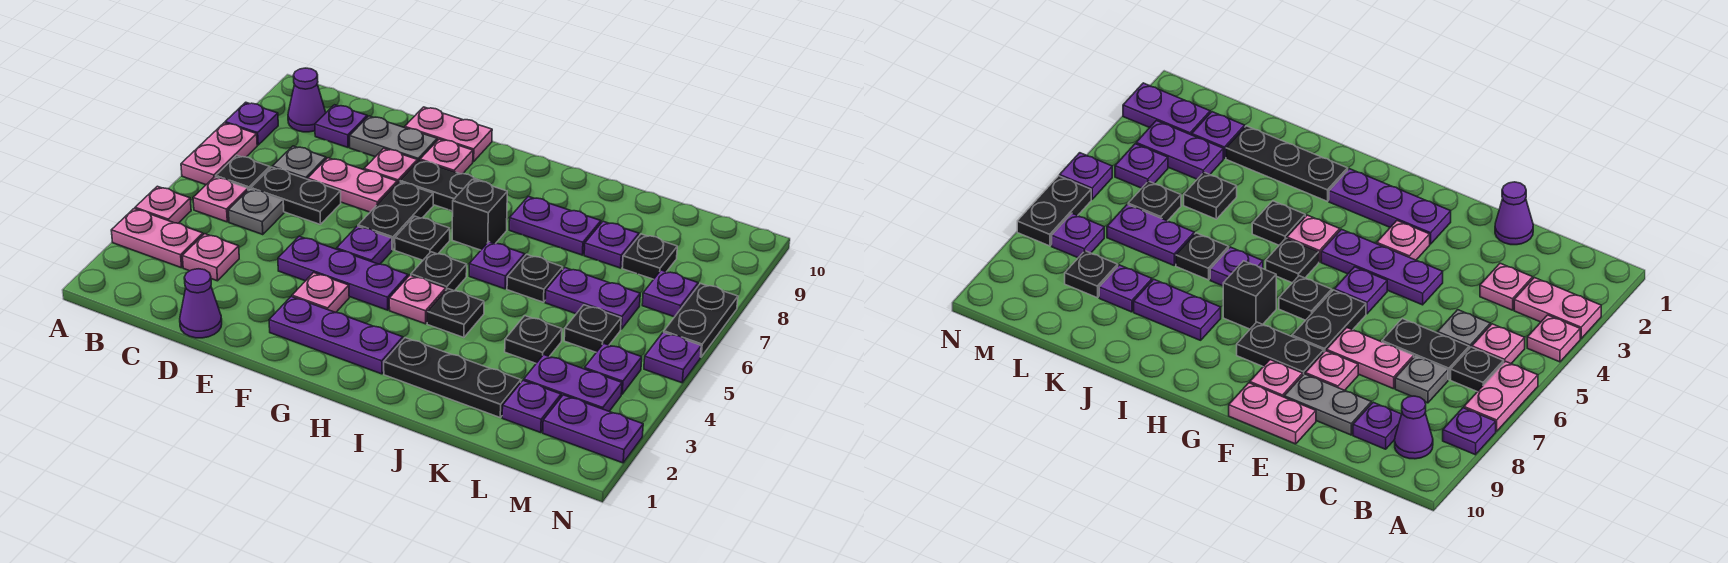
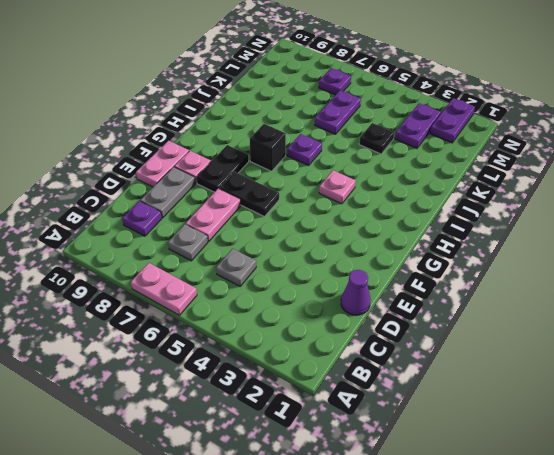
none -> pink 1x2 plate [111,209,203,268]
none -> pink 1x1 plate [135,186,191,223]
none -> purple 1x1 plate [225,102,278,145]
none -> pink 1x1 plate [193,177,248,222]

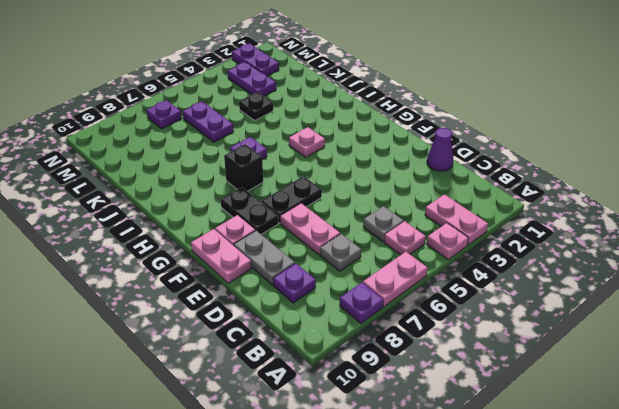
none -> black 1x1 plate [216,155,270,190]
none -> purple 1x1 cone [288,68,326,132]
none -> pink 1x1 plate [182,234,239,281]
none -> black 1x2 plate [251,167,341,225]

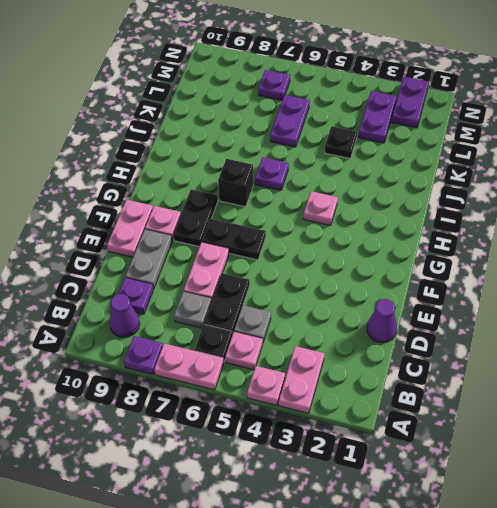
none -> pink 1x1 plate [182,234,239,281]
none -> purple 1x3 plate [278,236,408,310]
none -> pink 1x1 plate [364,148,417,183]
none -> purple 1x3 plate [269,297,403,374]

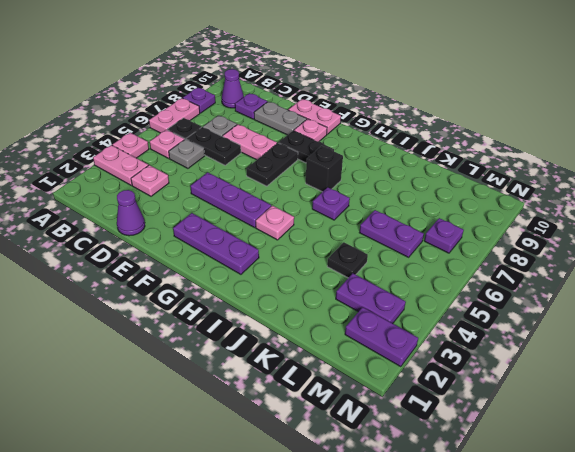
none -> pink 1x1 plate [364,148,417,183]
none -> pink 1x1 plate [292,273,349,313]
none -> purple 1x1 plate [337,226,392,264]
none -> black 1x1 plate [395,216,450,260]

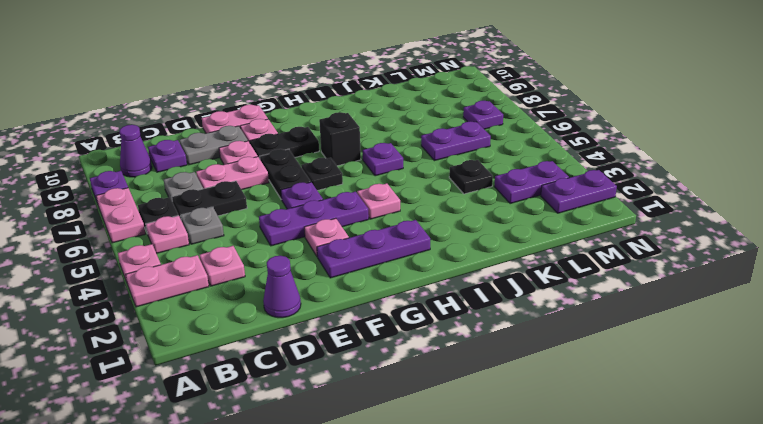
none -> black 1x1 plate [411,252,467,291]
none -> black 1x3 plate [384,338,521,417]
none -> black 1x1 plate [427,289,484,338]
none -> purple 1x2 plate [509,196,601,255]

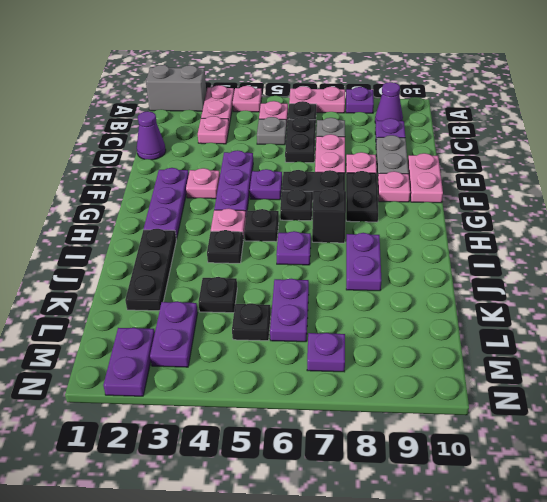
grey 1x2 brick [146,65,206,111] -> none
none -> black 1x1 plate [507,254,563,302]
none -> purple 1x1 plate [584,221,639,268]
none -> purple 1x1 plate [502,380,561,432]
none -> black 1x1 plate [622,234,677,279]

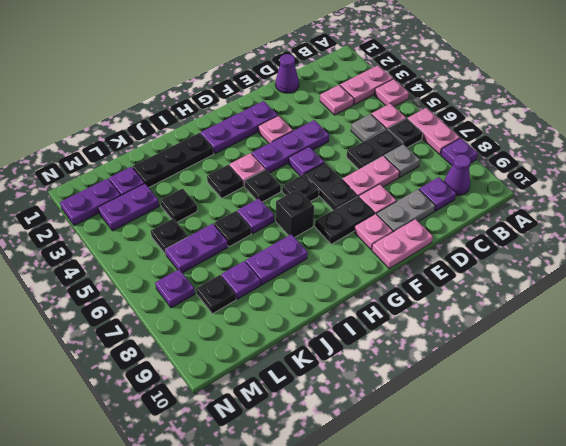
none -> purple 1x1 plate [584,343,642,394]
none -> purple 1x1 plate [644,332,701,383]
none -> black 1x2 plate [664,283,738,357]

